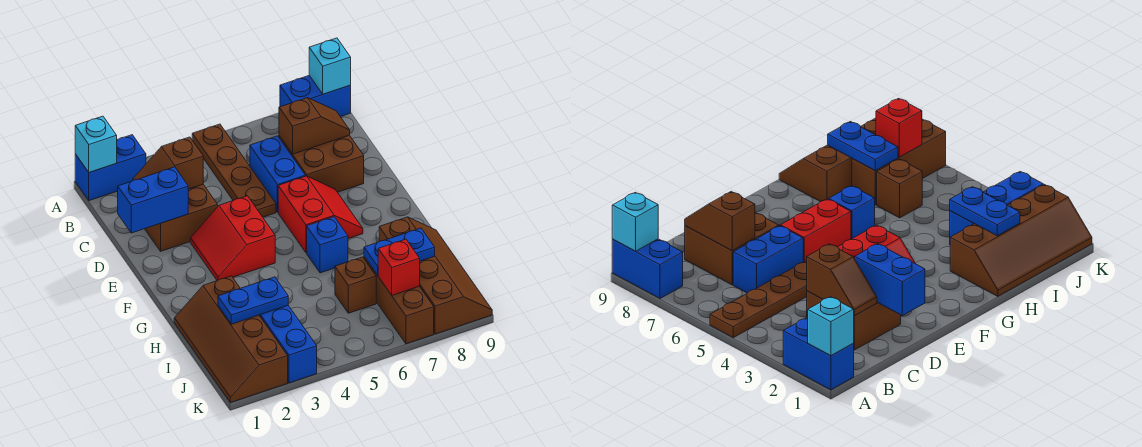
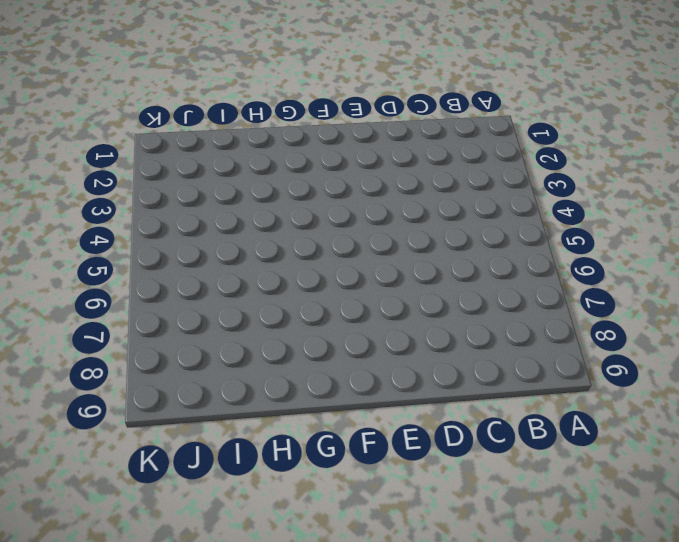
none -> blue 1x2 brick [75,135,146,201]
none -> brown 1x4 plate [192,124,276,217]
none -> blue 1x2 brick [280,76,351,117]

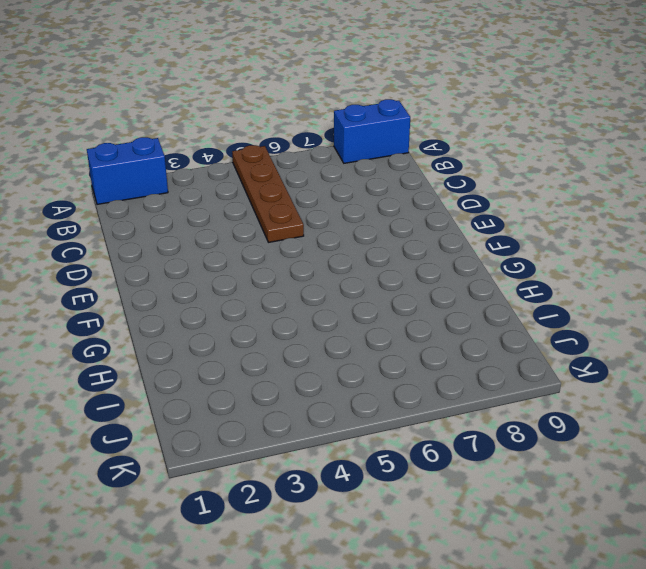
none -> brown 2x2 brick [145,184,218,251]
none -> blue 1x2 brick [250,136,305,212]
none -> brown 2x2 brick [279,135,364,192]

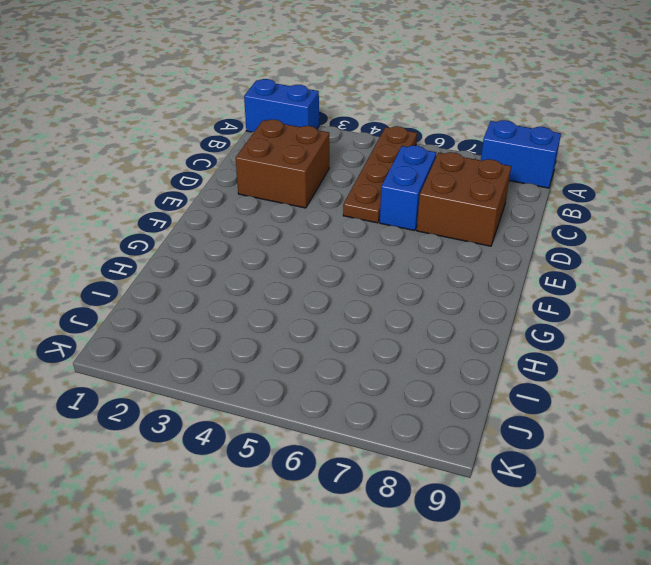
none -> red 2x2 slope [190,196,275,281]
none -> red 2x2 slope [278,176,363,253]
none -> blue 1x1 brick [307,217,348,273]

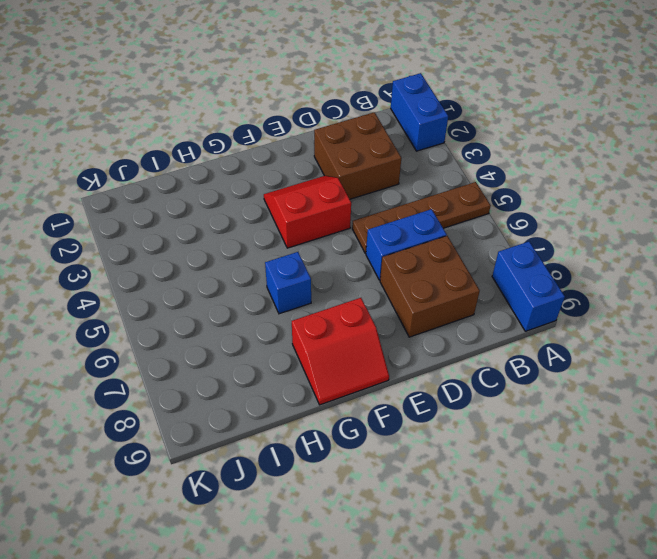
red 2x2 slope [291,298,389,405] -> red 2x2 slope moved to [278,176,363,253]
none -> brown 2x4 slope [174,276,288,403]
none -> brown 2x4 slope [379,217,492,334]
none -> blue 1x3 brick [259,306,317,383]

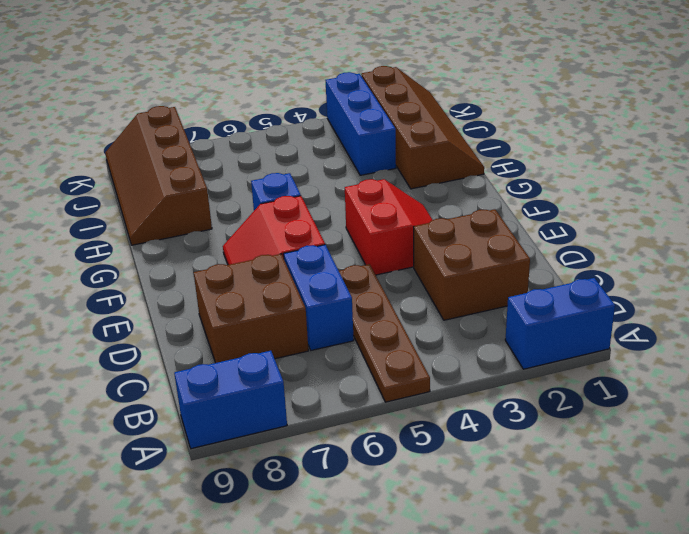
none -> brown 1x1 brick [335,257,376,313]
none -> brown 1x3 brick [364,257,434,344]
none -> cyan 1x1 brick [75,116,117,172]

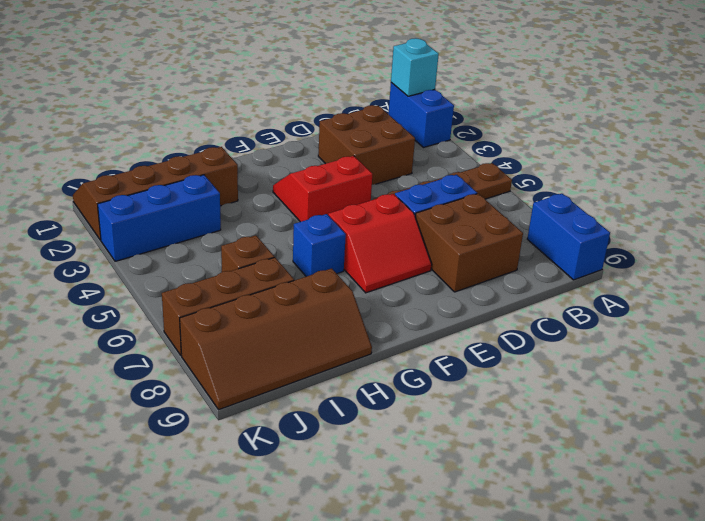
none -> cyan 1x1 brick [309,38,351,94]
none -> brown 1x2 slope [133,137,203,189]
none -> brown 1x2 slope [279,98,350,154]

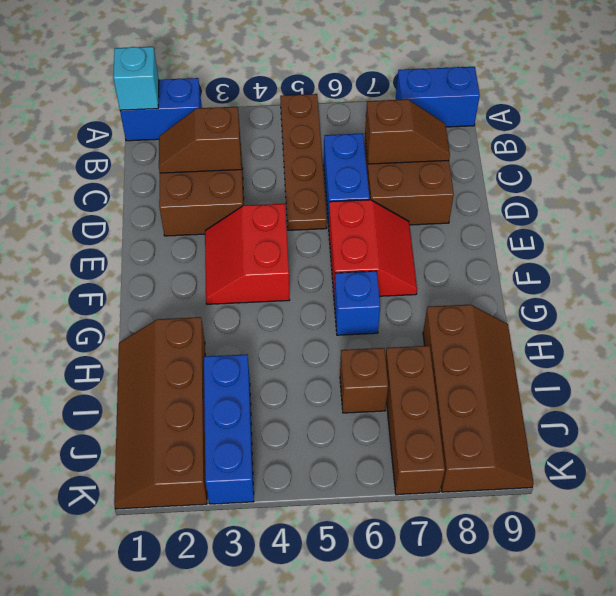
none -> cyan 1x1 brick [309,38,351,94]
none -> blue 1x2 brick [118,167,188,233]
none -> blue 1x2 plate [218,277,288,324]

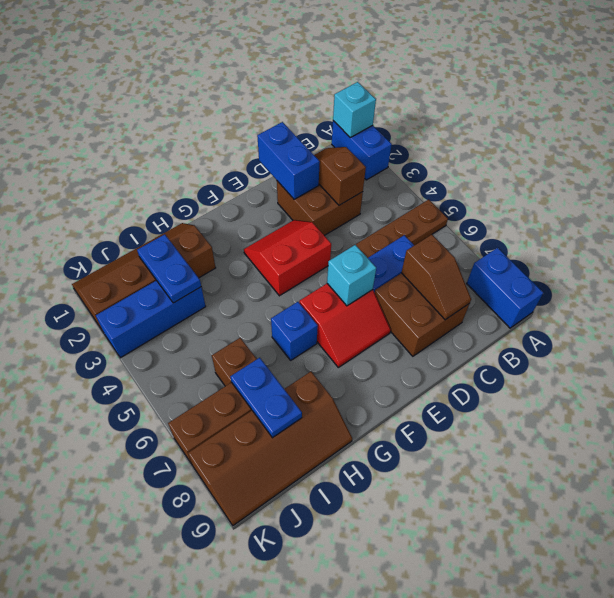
cyan 1x1 brick [327,245,376,306] -> cyan 1x1 brick moved to [309,38,351,94]
none -> red 1x1 brick [378,239,420,295]

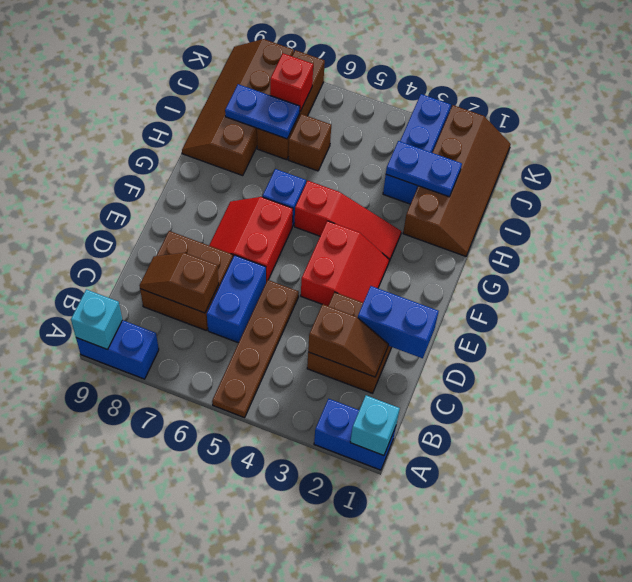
red 1x3 slope [294,181,401,261] -> none

